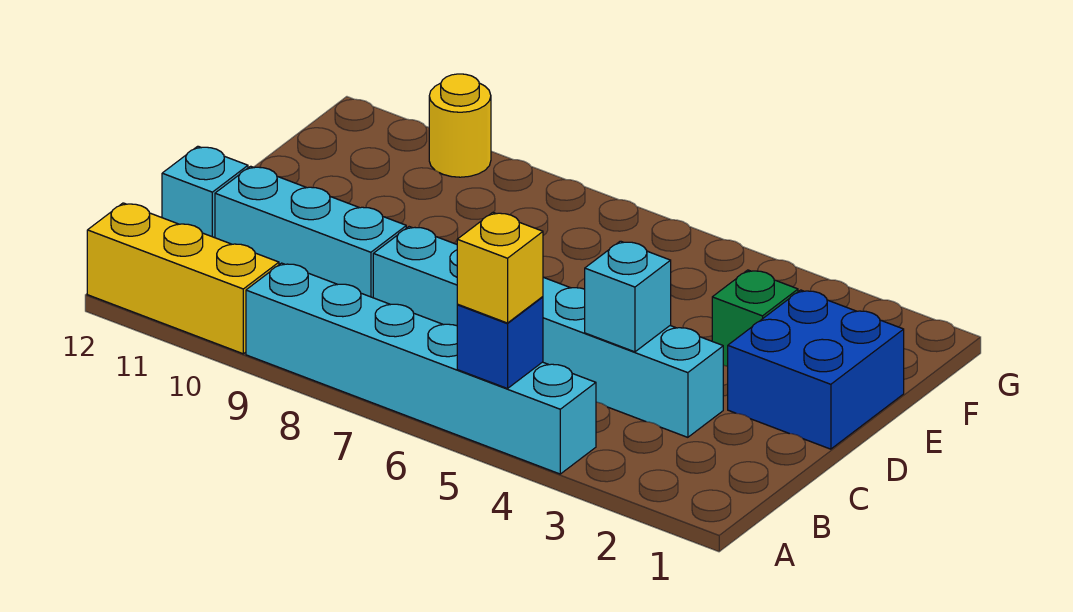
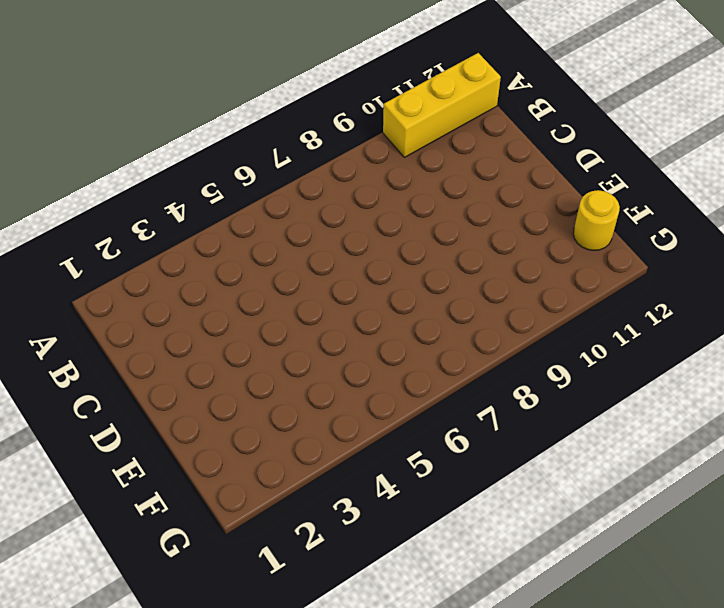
yellow 1x1 round brick [573,190,620,250] -> yellow 1x1 round brick moved to [429,74,491,177]
none -> cyan 1x6 brick [246,263,596,474]
none -> cyan 1x6 brick [373,227,723,437]

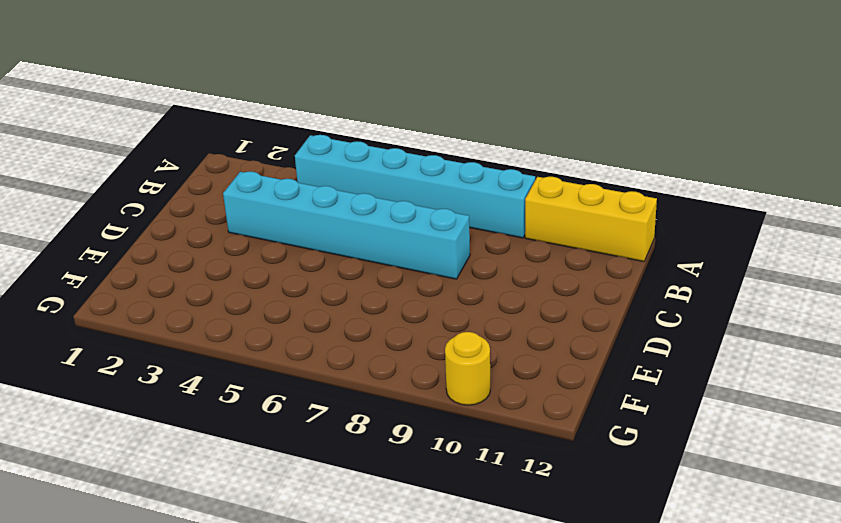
none -> cyan 1x3 brick [215,166,406,298]
none -> cyan 1x1 brick [162,146,248,238]

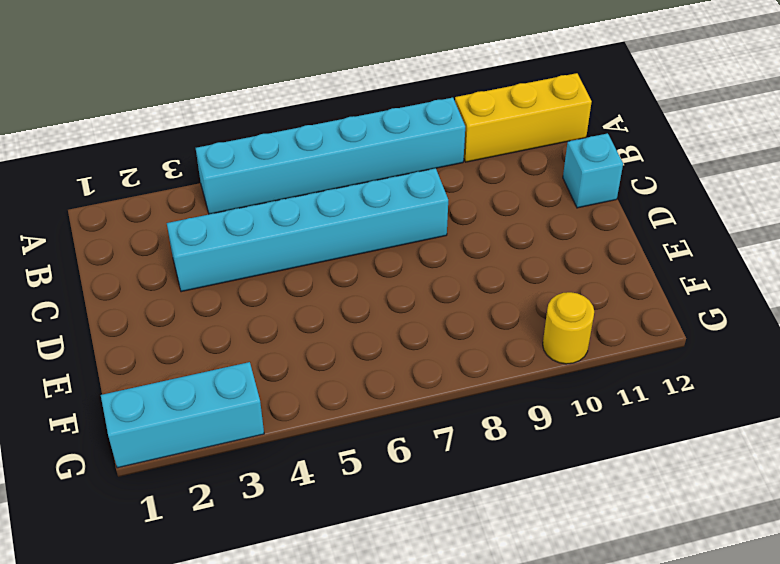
cyan 1x3 brick [101,362,264,468] -> cyan 1x3 brick moved to [215,166,406,298]
none -> blue 2x2 brick [728,290,904,449]
none -> green 1x1 brick [712,270,798,366]

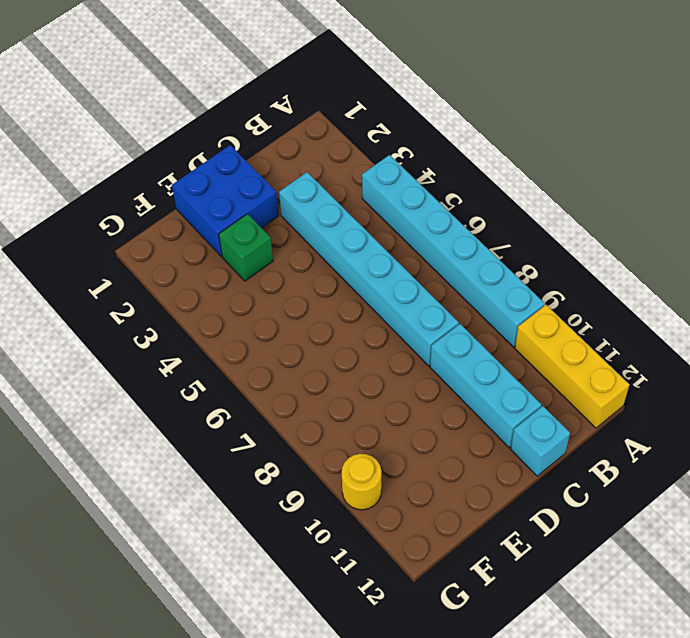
none -> blue 1x1 brick [457,297,543,389]
none -> cyan 1x1 brick [585,241,671,352]

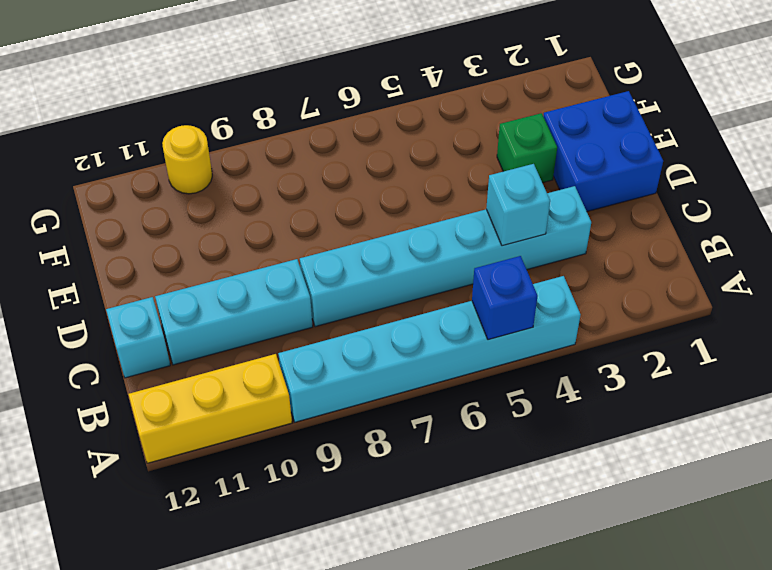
none -> yellow 1x1 brick [457,212,543,323]

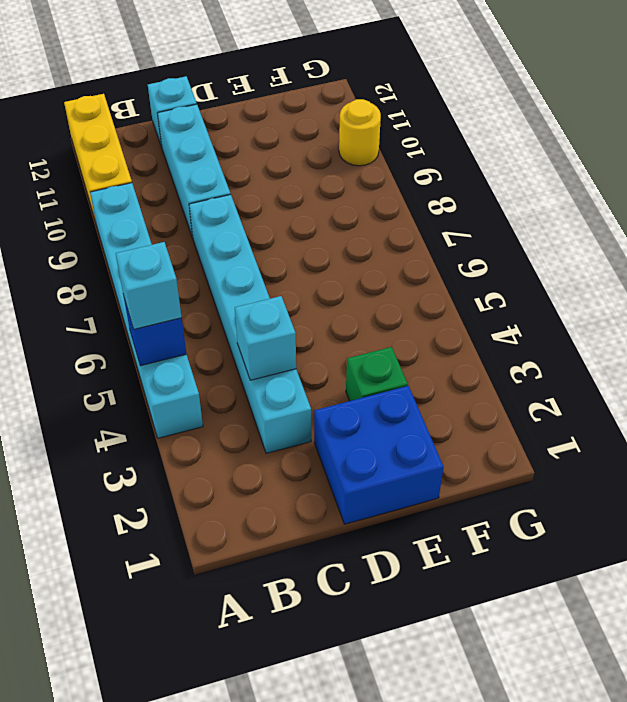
cyan 1x1 brick [116,242,182,329] -> yellow 1x1 brick [457,212,543,323]

